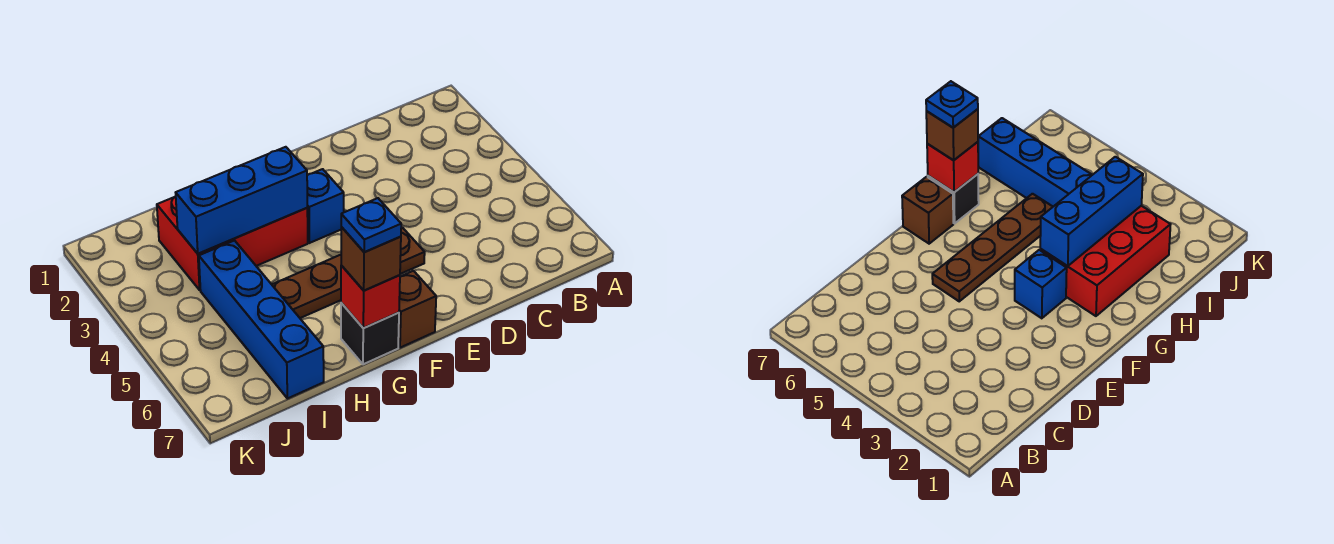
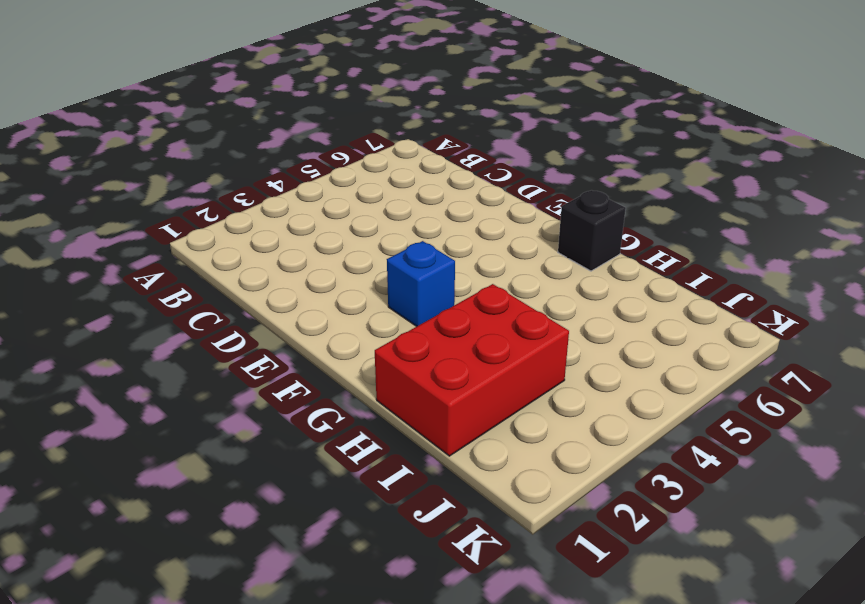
red 2x3 brick [375,284,569,456] -> red 2x3 brick turned to [157,196,308,290]
none -> brown 1x4 plate [272,228,425,318]
none -> brown 1x1 brick [398,271,436,348]

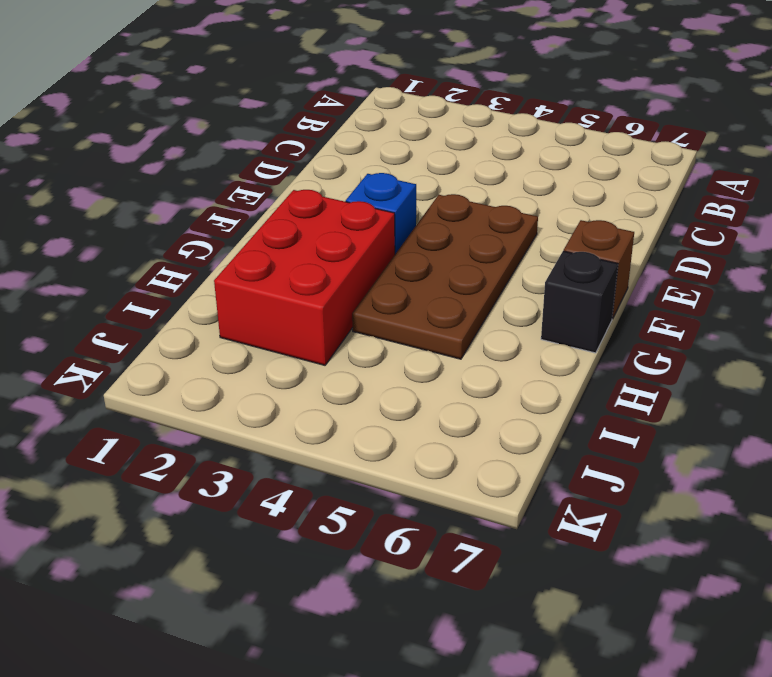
brown 2x4 plate [352,194,538,359] -> brown 1x4 plate [272,228,425,318]
none -> blue 1x4 brick [199,241,324,399]
none -> blue 1x3 brick [176,147,307,254]

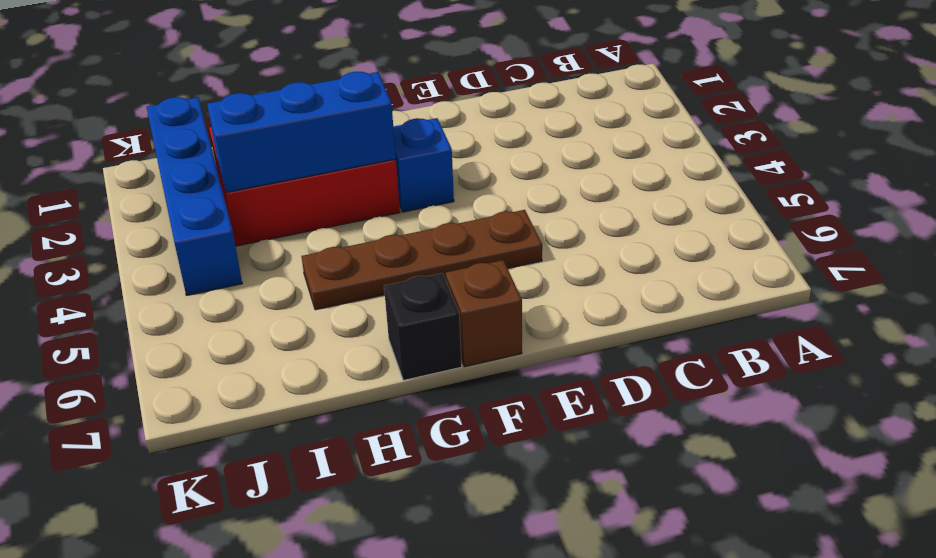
blue 1x4 brick [147,97,242,295] -> blue 1x4 brick moved to [199,241,324,399]
none -> red 1x1 brick [341,266,400,328]
none -> brown 1x1 brick [341,227,401,291]

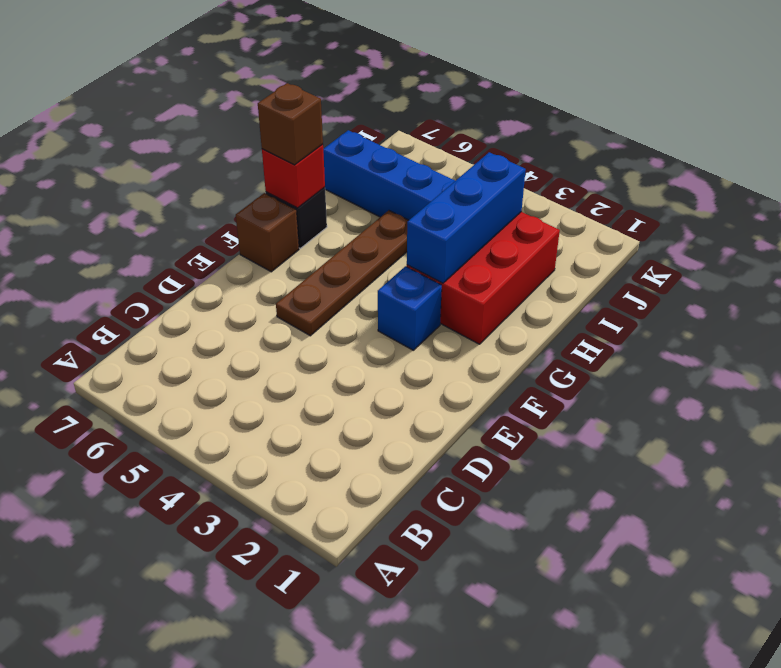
none -> blue 1x1 plate [341,198,401,252]

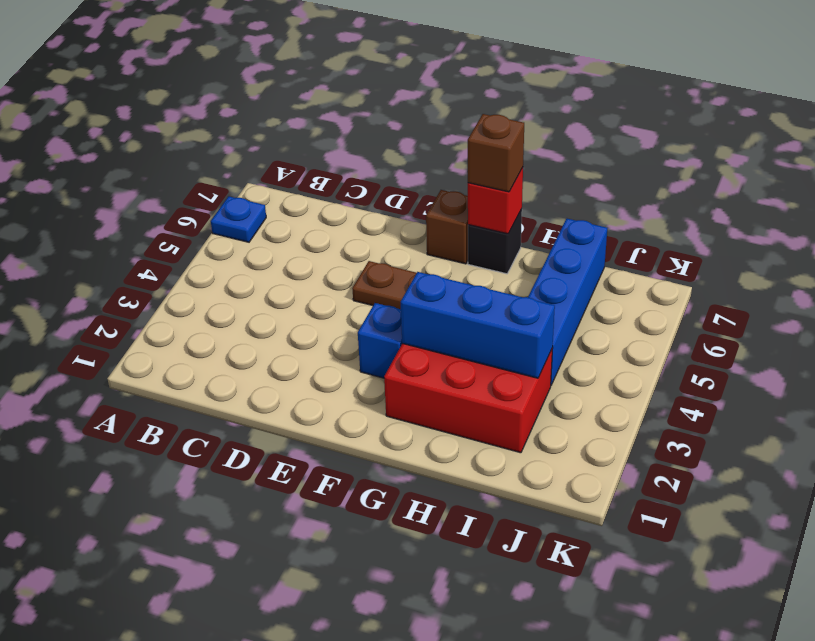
blue 1x1 plate [211,196,266,242] -> blue 1x1 plate moved to [341,198,401,252]

